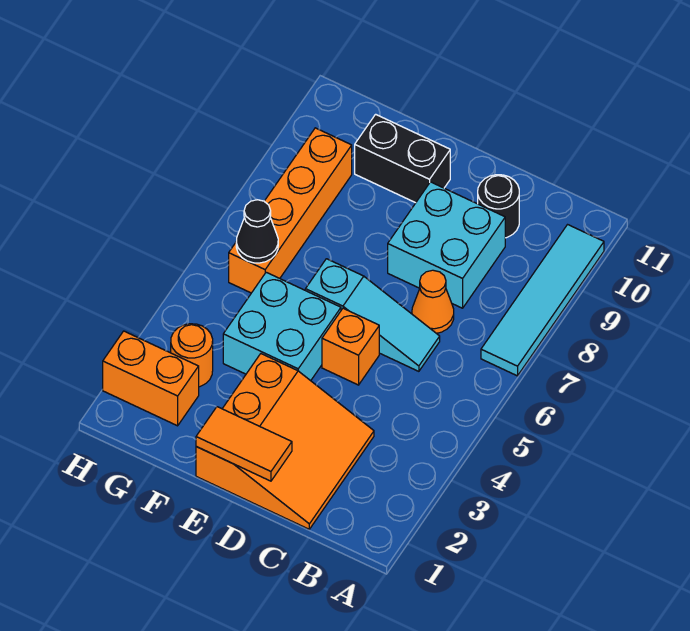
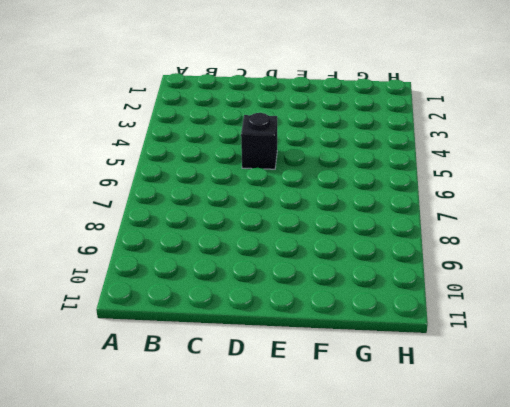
black 1x1 brick [241,113,277,169] -> orange 1x1 brick [322,308,379,385]
none -> cyan 1x4 tile [481,225,604,376]
none -> orange 3x3 slope [196,354,374,529]
none -> cyan 1x3 slope [305,259,440,371]

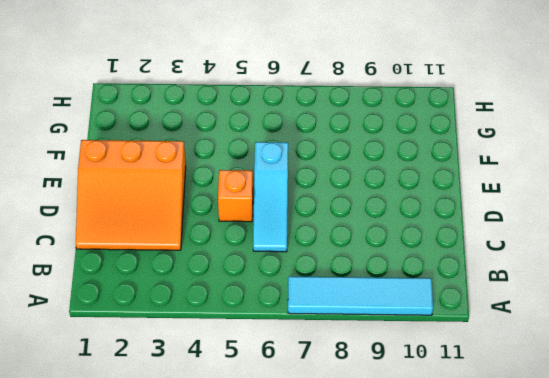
none -> orange 1x1 cone [412,270,454,333]
none -> cyan 2x2 brick [388,182,505,308]
none -> black 1x1 round brick [478,175,519,238]

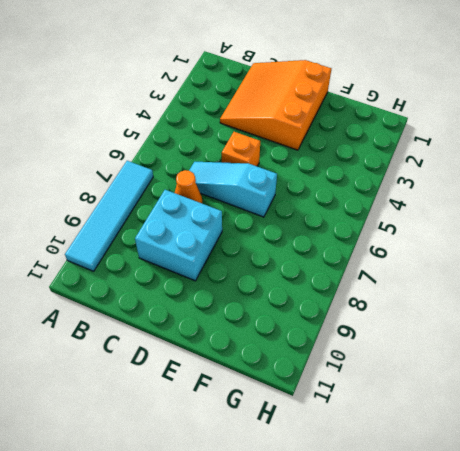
none -> black 1x1 round brick [478,175,519,238]
none -> cyan 2x2 brick [223,272,341,381]
none -> black 1x2 brick [355,114,450,203]

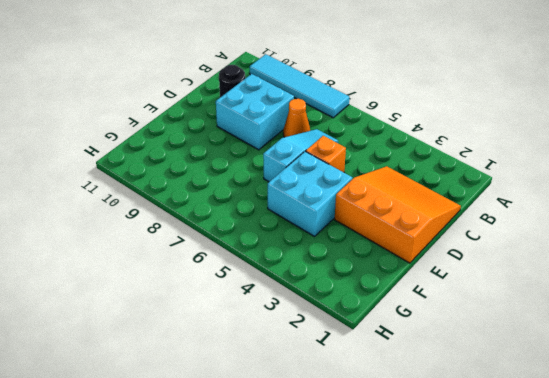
none -> black 1x2 brick [355,114,450,203]
none -> orange 1x2 brick [103,331,199,426]
none -> orange 1x1 round brick [171,324,213,387]

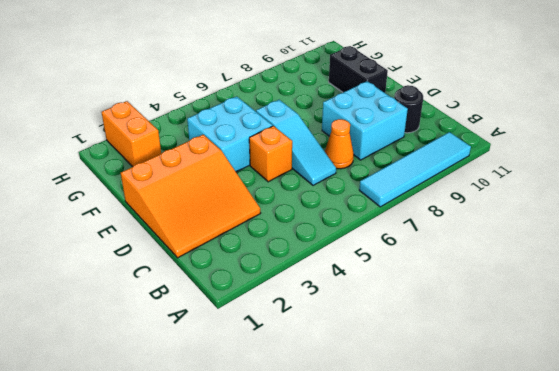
none -> orange 1x1 round brick [171,324,213,387]
none -> orange 1x4 brick [229,128,352,293]
none -> orange 1x2 tile [196,407,292,481]

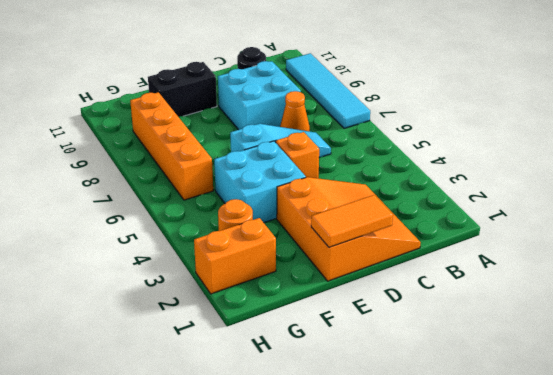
none -> black 1x1 cone [236,200,278,263]

